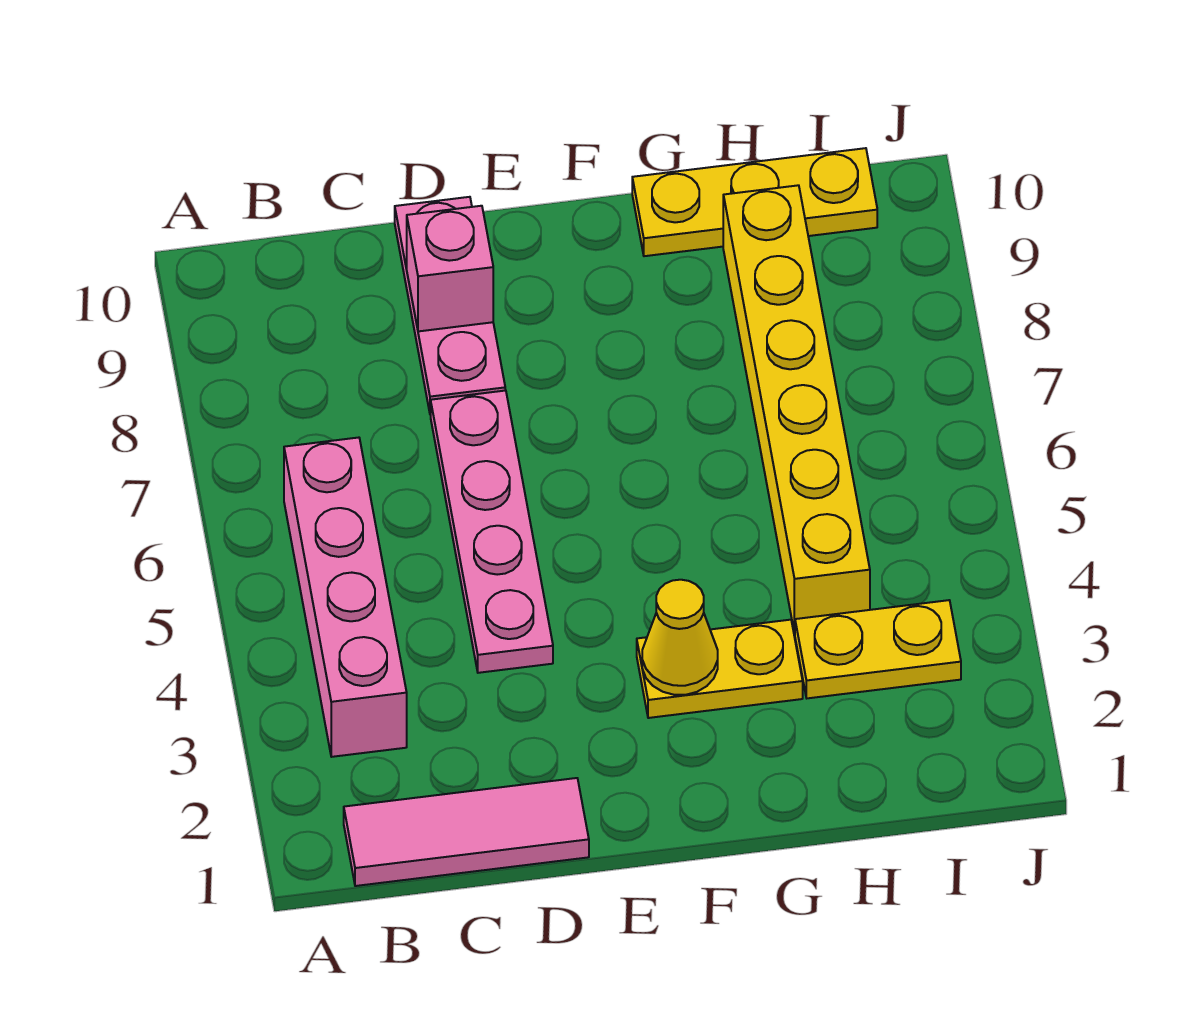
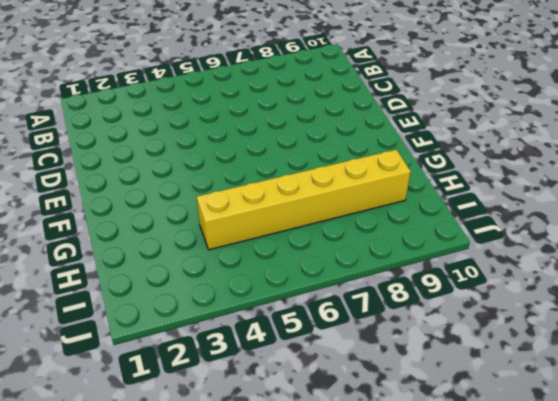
none -> pink 1x3 tile [344,778,589,886]
none -> pink 1x4 brick [284,438,407,757]

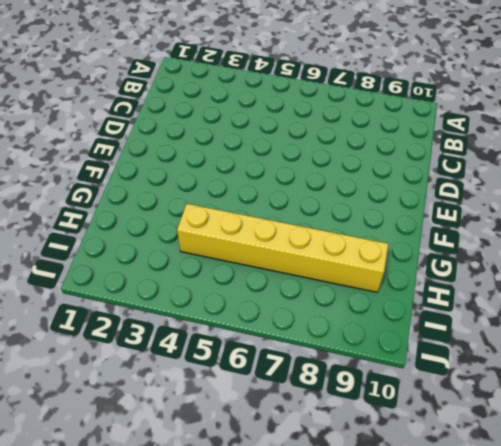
none -> pink 1x3 tile [344,778,589,886]
none -> pink 1x4 brick [284,438,407,757]

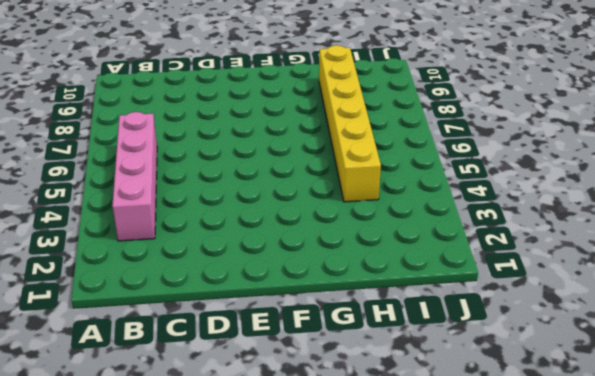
none -> pink 1x3 tile [344,778,589,886]
none -> pink 1x4 plate [431,390,553,673]

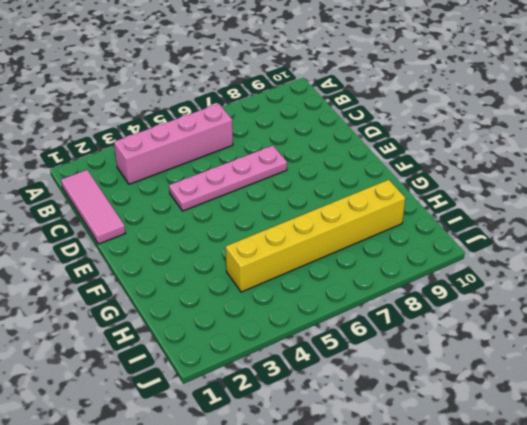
none -> pink 1x3 plate [395,197,505,415]
none -> yellow 1x2 plate [637,620,803,718]

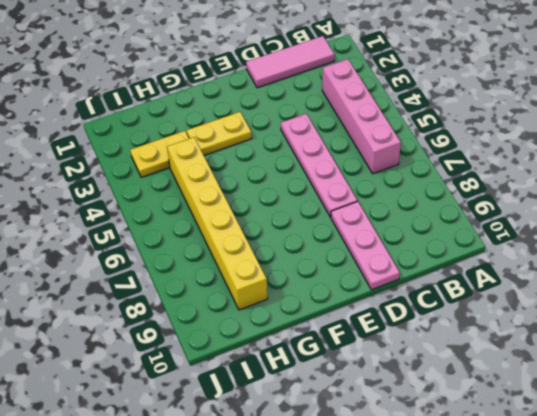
none -> yellow 1x3 plate [632,148,877,256]
none -> pink 1x1 brick [407,206,493,331]

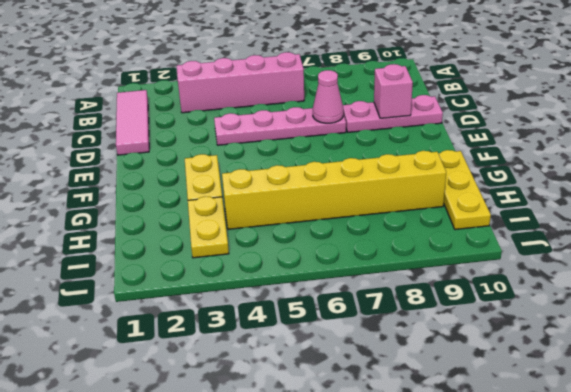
pink 1x1 cone [313,70,344,123] -> none
none -> yellow 1x1 cone [642,580,718,695]

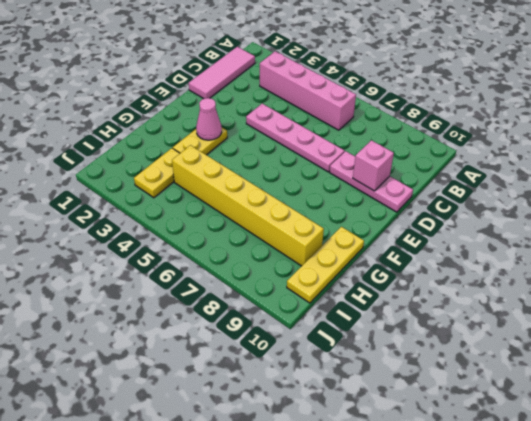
pink 1x1 cone [196,98,222,140] -> yellow 1x1 cone [642,580,718,695]

